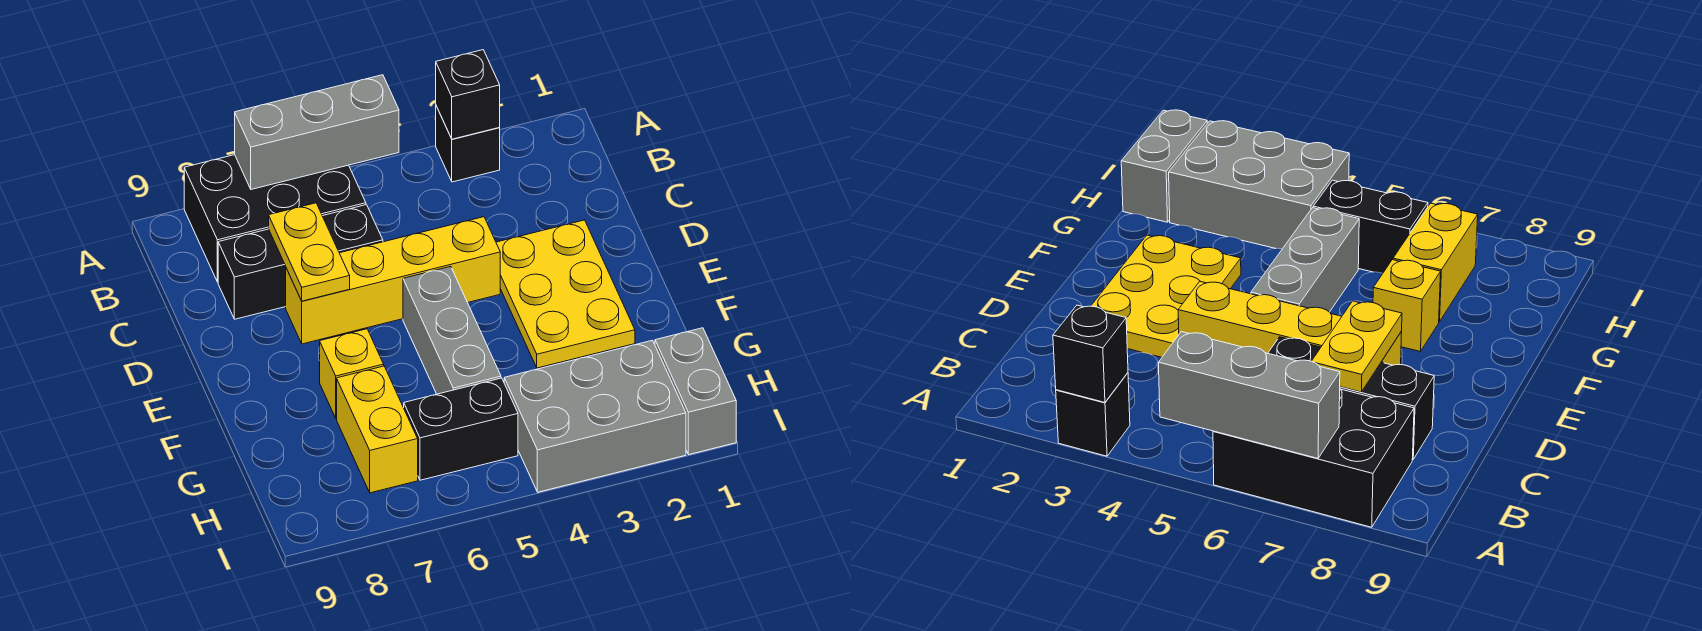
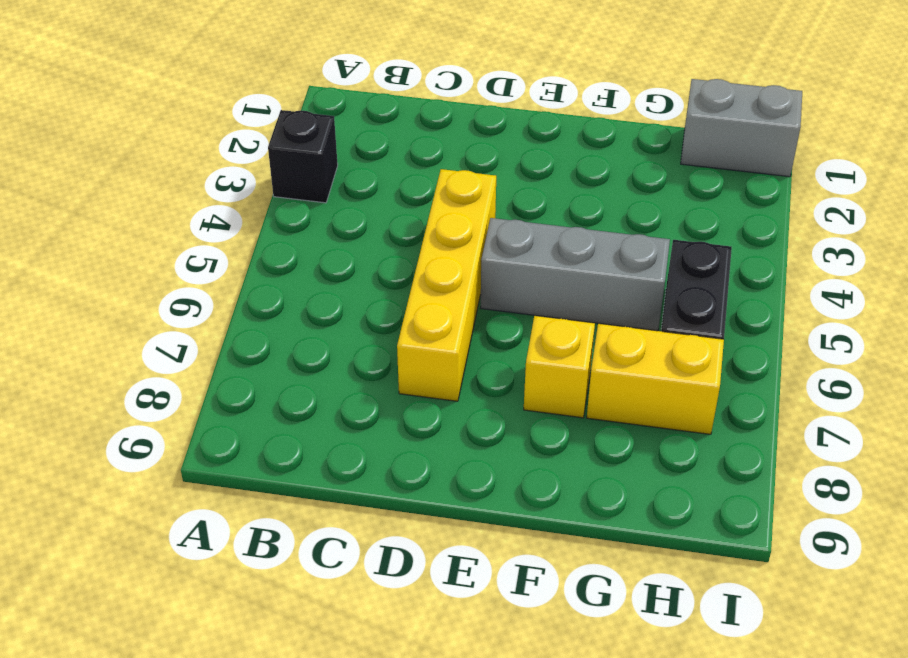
none -> black 2x3 brick [184,155,366,282]
none -> black 1x3 brick [218,205,383,319]
none -> yellow 2x3 plate [496,220,635,368]

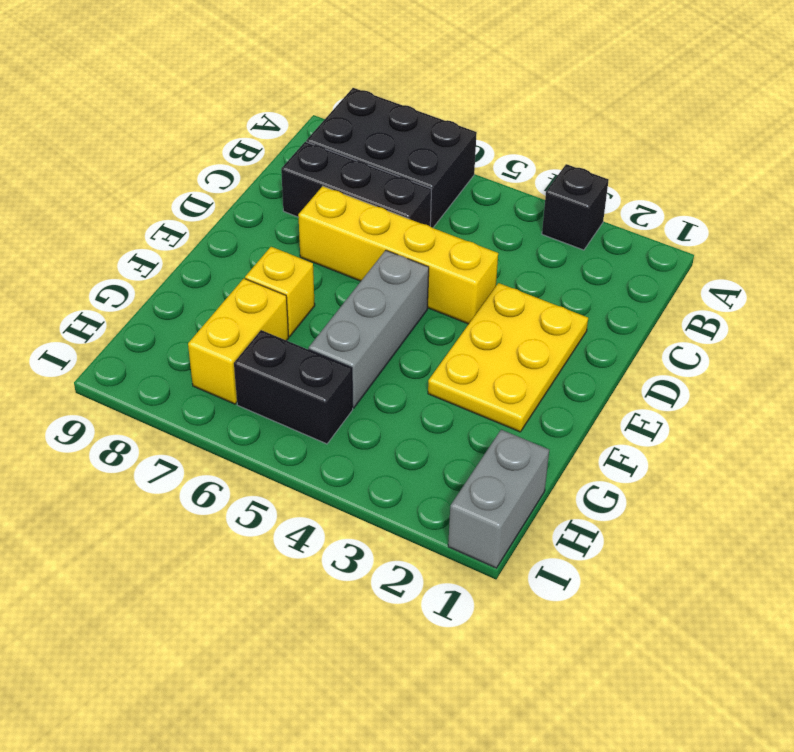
none -> grey 2x3 brick [504,340,686,492]
none -> black 1x1 brick [436,50,500,139]
none -> grey 1x3 brick [235,75,399,189]

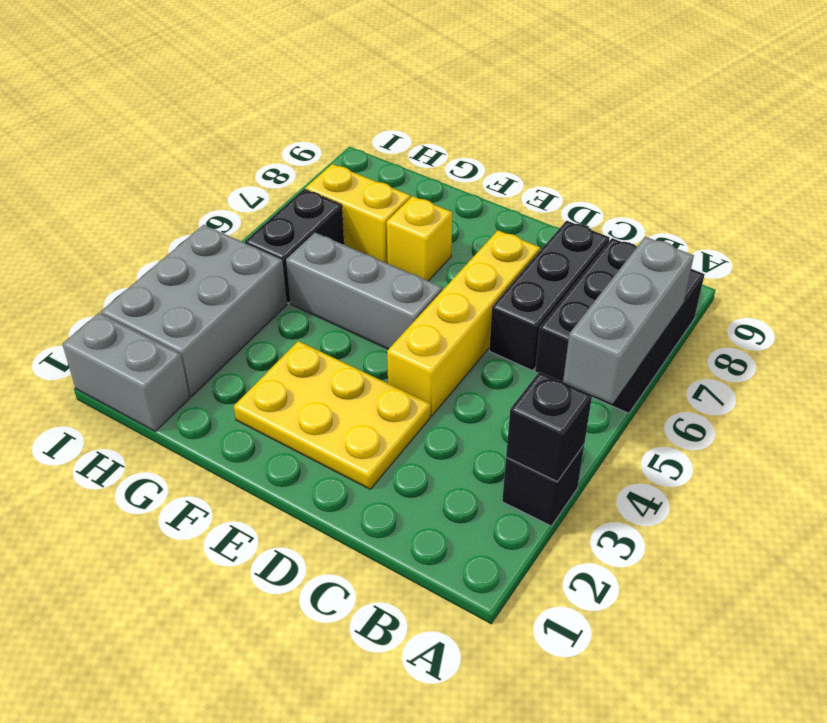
none -> yellow 1x2 plate [269,203,350,301]

